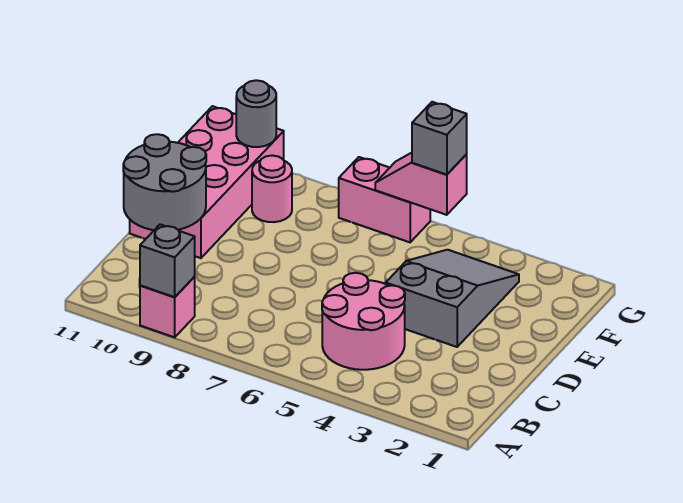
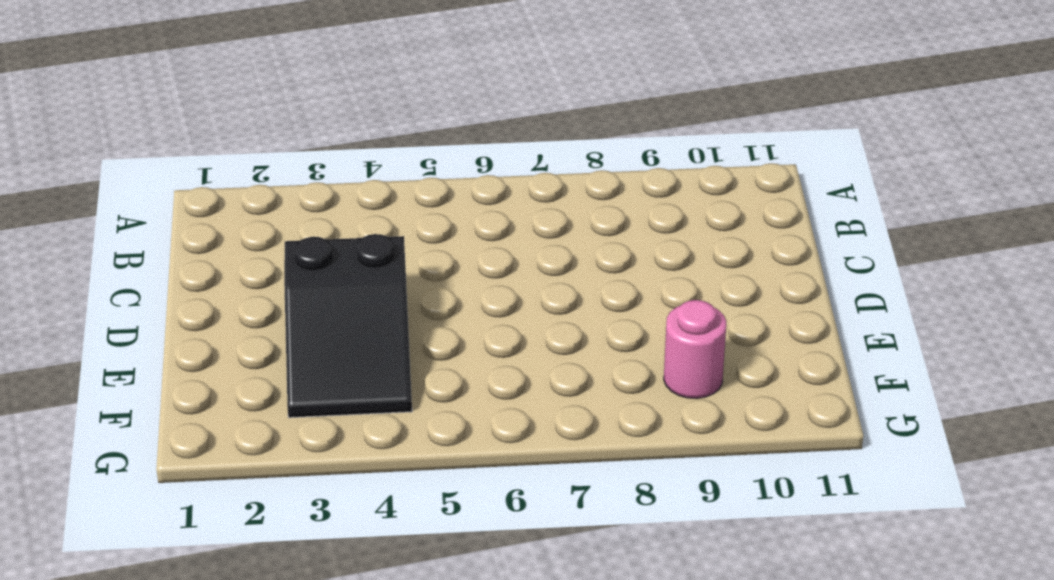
black 2x3 slope [284,234,412,418] -> grey 2x3 slope [386,250,519,347]
none -> pink 1x1 brick [140,277,195,337]
none -> pink 2x2 round brick [322,273,405,370]

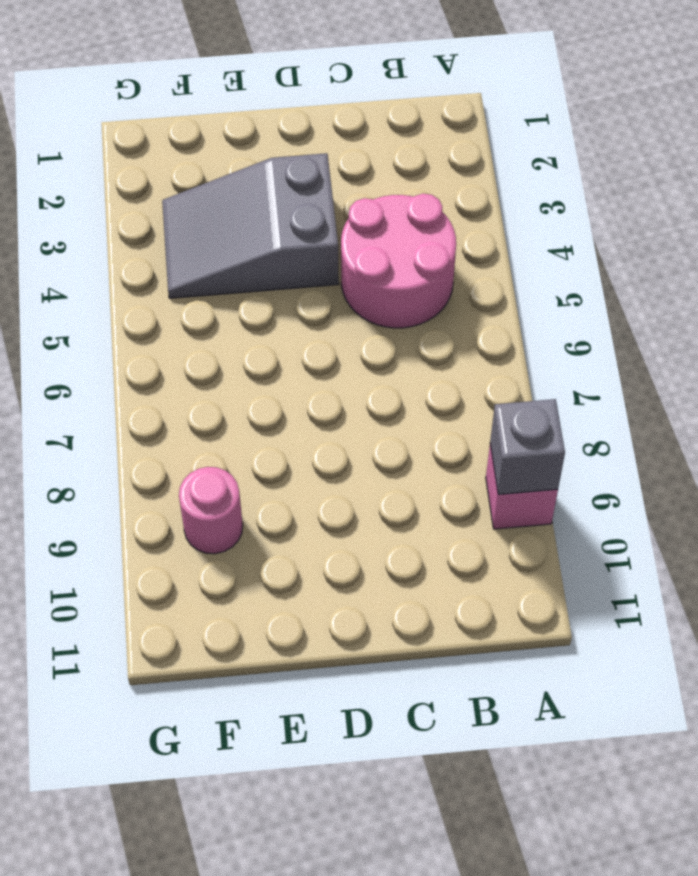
none -> pink 2x4 brick [130,106,284,258]
none -> pink 1x2 brick [339,157,430,242]

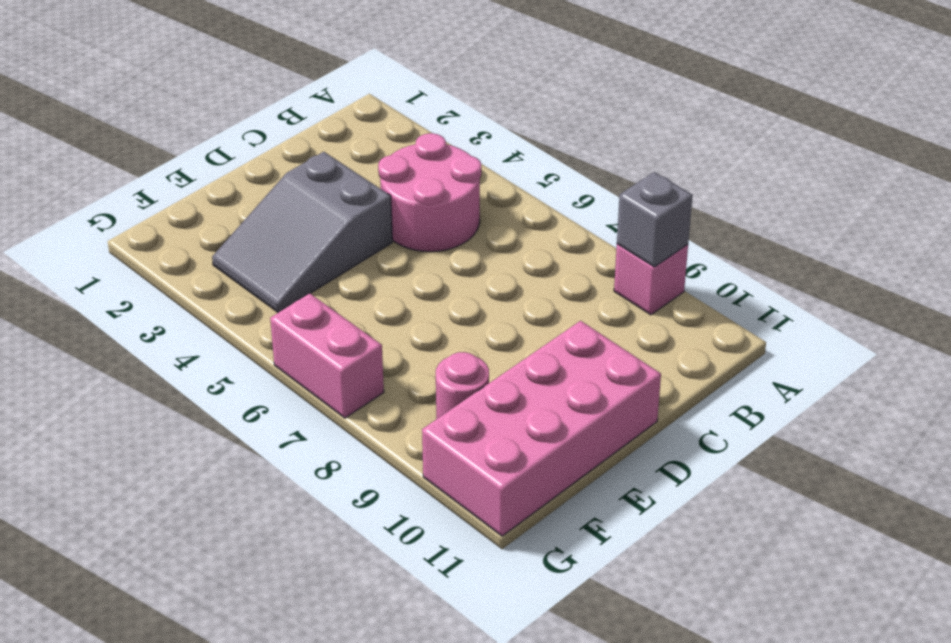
none -> grey 2x2 round brick [123,134,206,230]
none -> pink 1x2 slope [375,153,467,215]

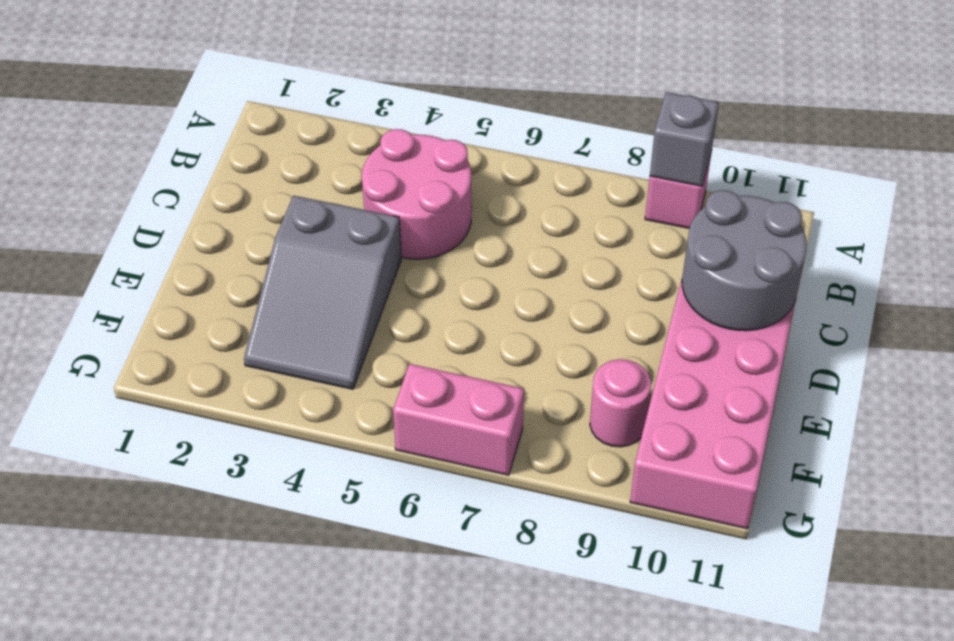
none -> pink 1x2 slope [375,153,467,215]
none -> grey 1x1 round brick [236,80,276,147]

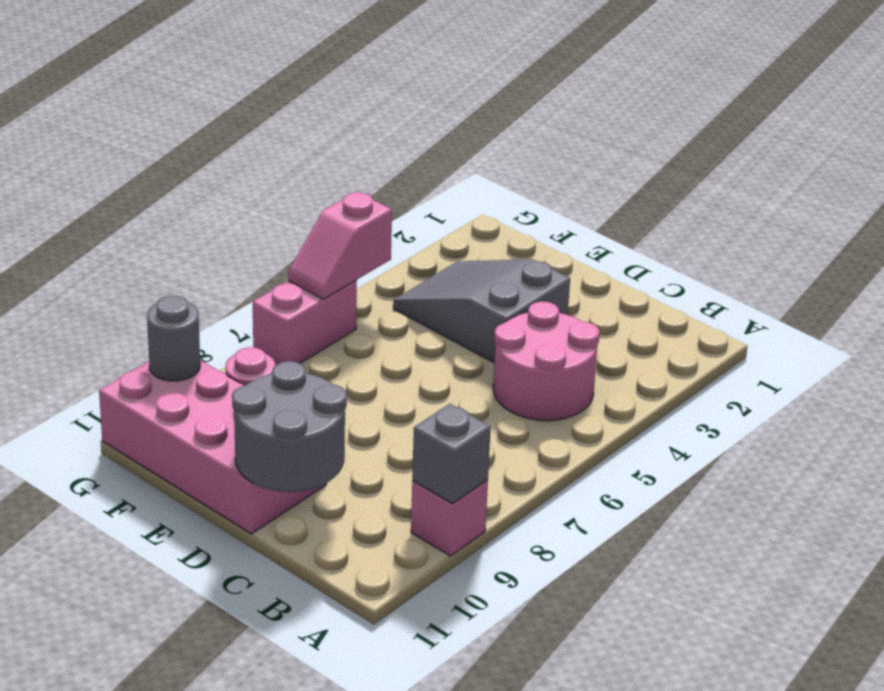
none -> grey 1x1 brick [412,102,467,175]

